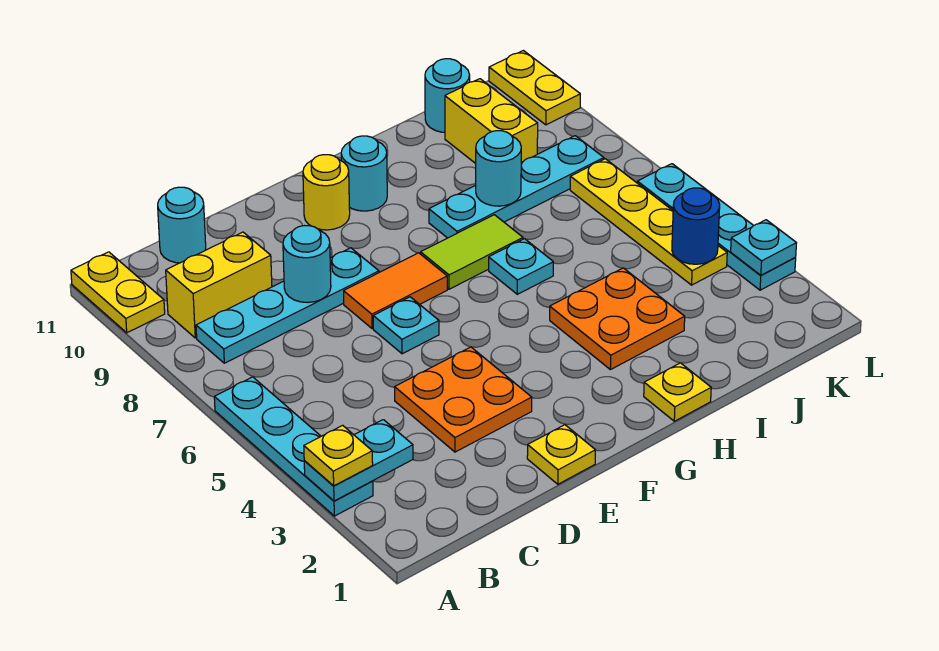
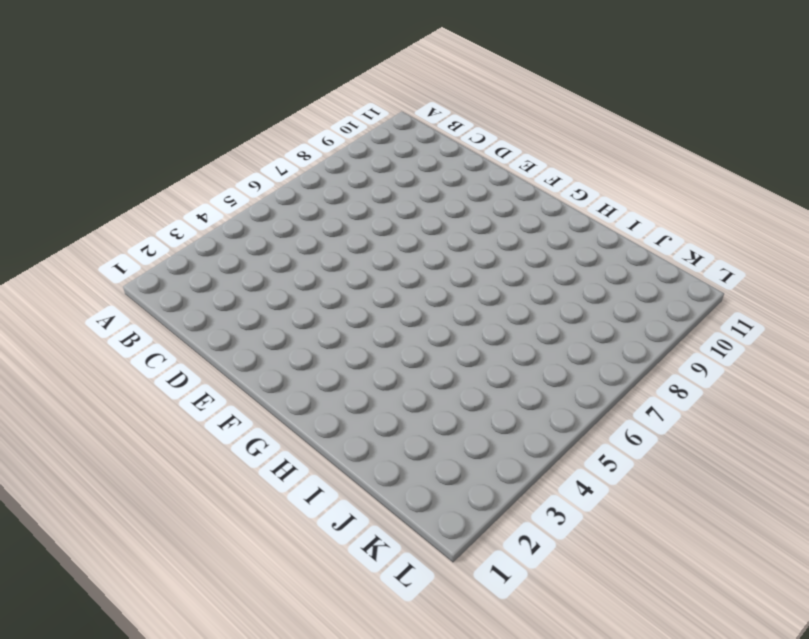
none -> cyan 1x4 plate [214,377,373,516]
none -> yellow 1x2 plate [71,252,165,333]
none -> cyan 1x4 plate [196,248,379,363]

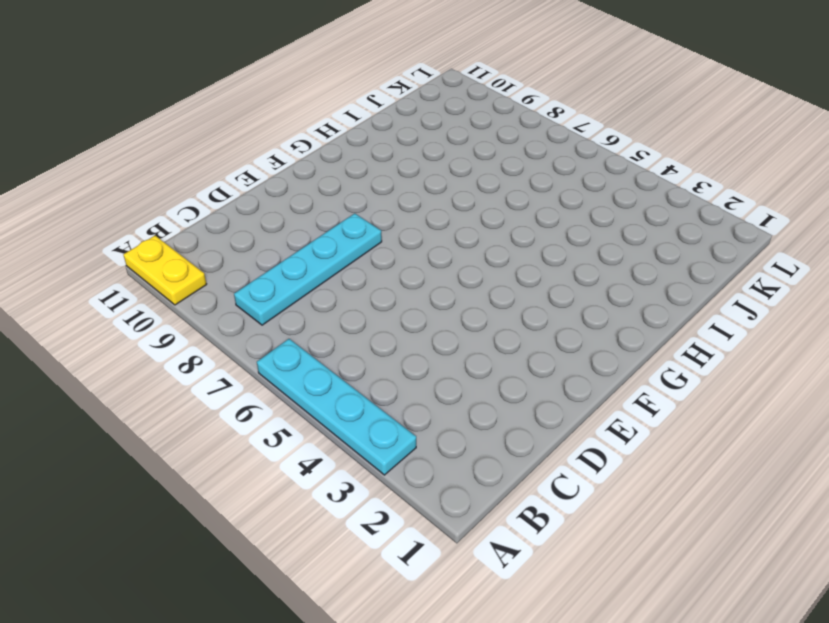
none -> yellow 1x2 brick [166,232,272,338]
none -> cyan 1x1 round brick [158,187,206,263]
none -> orange 2x2 plate [395,347,532,452]

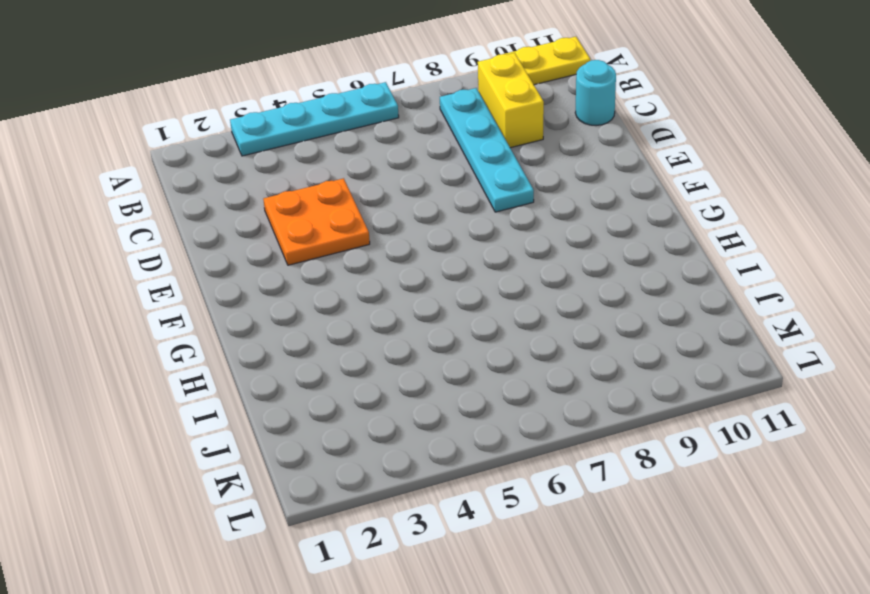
none -> yellow 1x1 plate [527,425,595,484]
none -> cyan 1x1 plate [373,297,439,354]
none -> orange 1x2 tile [344,253,447,329]

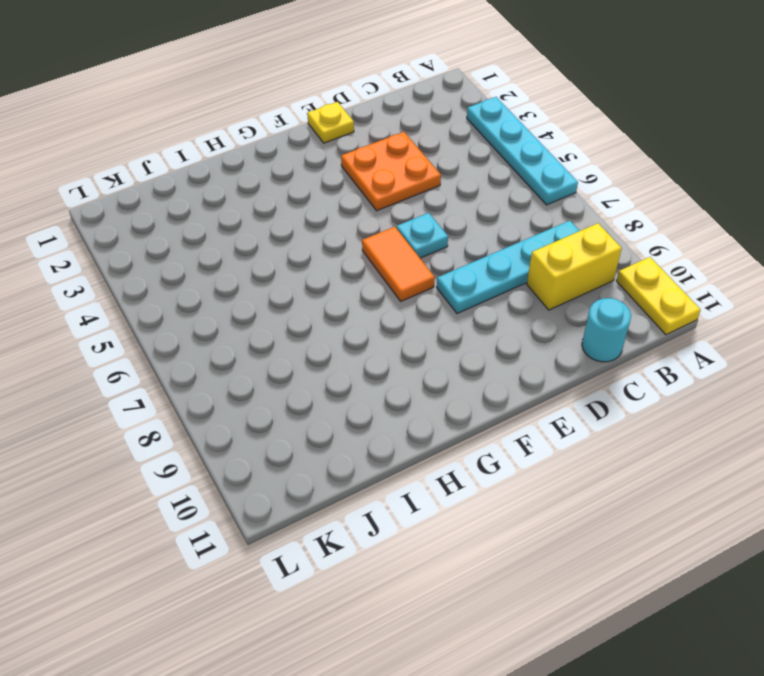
orange 1x2 tile [362,227,435,301] -> orange 1x2 tile turned to [344,253,447,329]
none -> yellow 1x1 round brick [303,155,350,230]
none -> lime 1x2 tile [421,215,523,289]
none -> cyan 1x1 round brick [341,136,387,211]

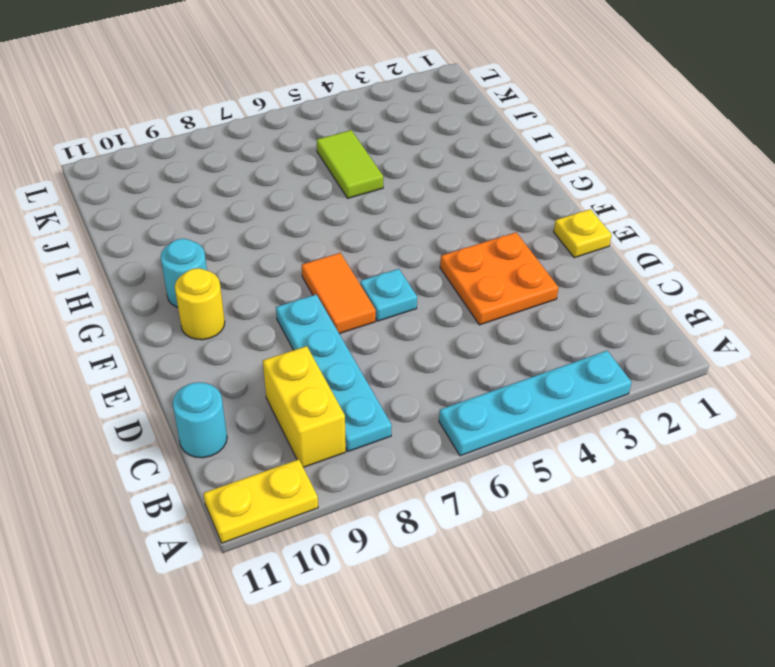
lime 1x2 tile [317,130,383,198] -> lime 1x2 tile moved to [421,215,523,289]
none -> yellow 1x1 plate [644,363,711,421]
none -> orange 2x2 plate [550,268,685,370]
none -> cyan 1x1 plate [489,239,553,294]

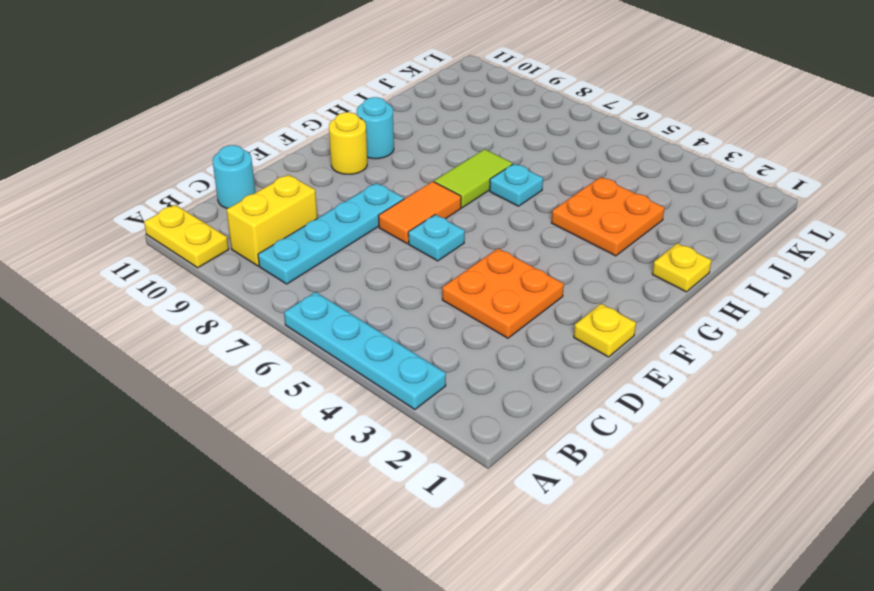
none -> cyan 1x4 plate [429,136,604,238]
none -> yellow 1x2 brick [445,79,538,164]
none -> cyan 1x1 round brick [425,59,470,132]

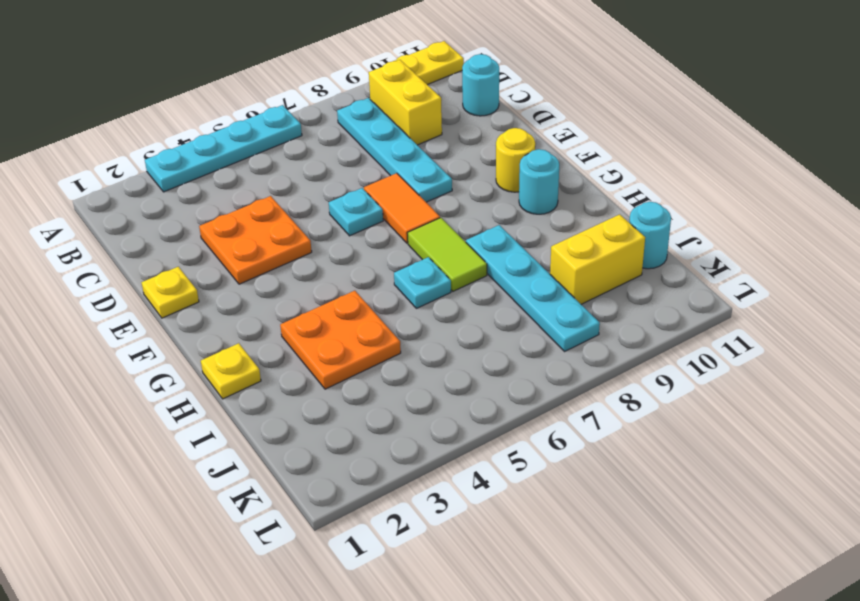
none -> yellow 1x4 plate [570,159,727,285]
none -> cyan 1x4 plate [637,164,796,290]
none -> yellow 1x2 plate [489,51,580,125]

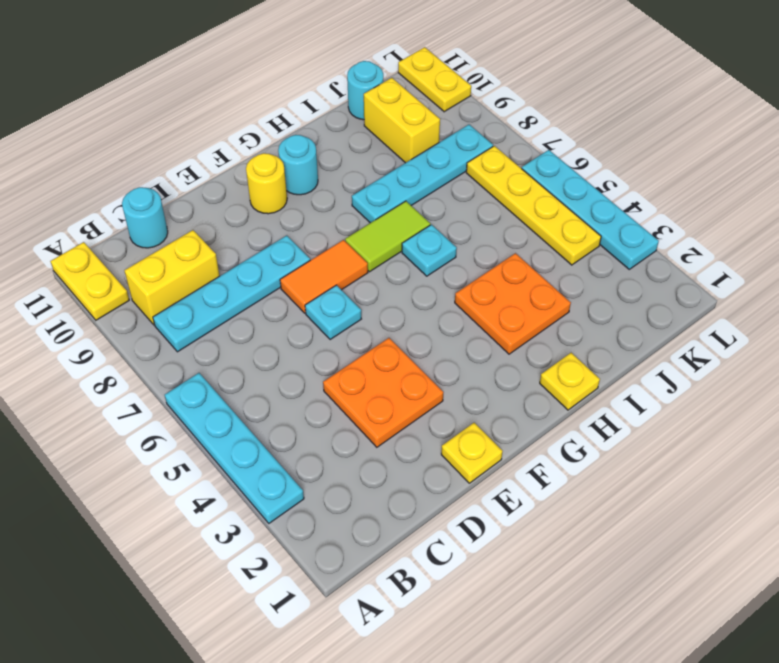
none -> cyan 1x2 plate [304,420,413,501]
none -> cyan 1x1 round brick [283,226,331,302]
none -> cyan 1x1 round brick [476,131,521,206]

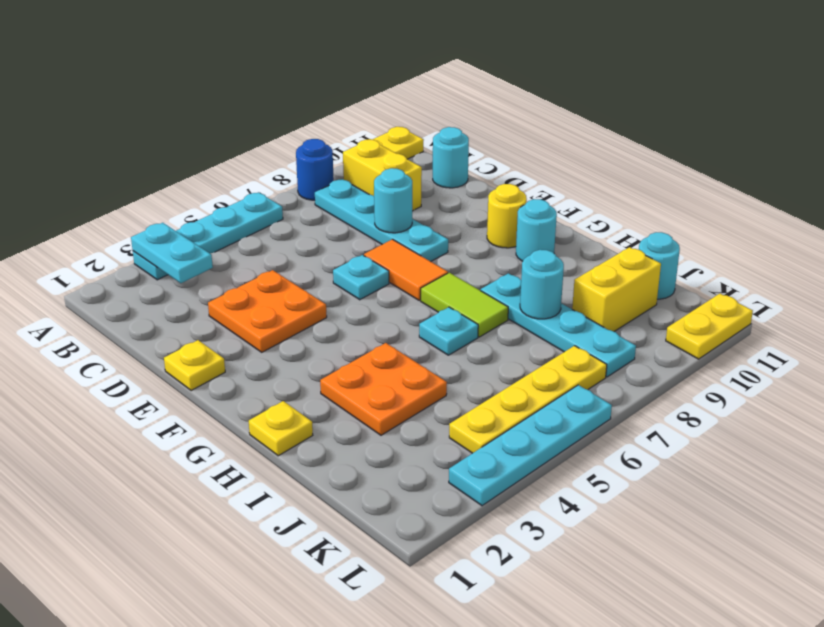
blue 1x1 round brick [296,139,334,200] -> blue 1x1 round brick moved to [672,188,720,264]
none -> cyan 1x1 plate [731,220,796,275]
none -> yellow 1x1 plate [304,425,373,486]

